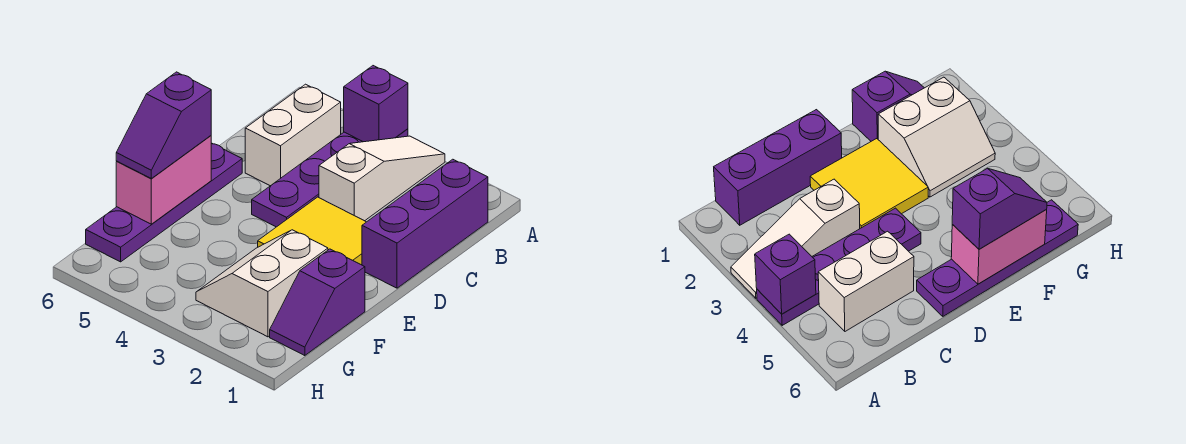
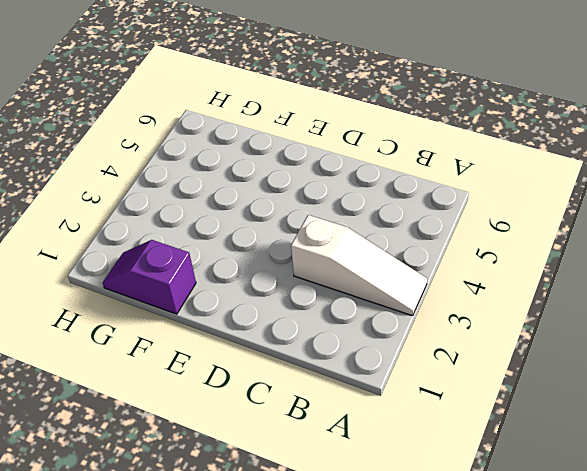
none -> purple 1x4 plate [252,129,408,227]
none -> purple 1x3 brick [362,159,488,288]

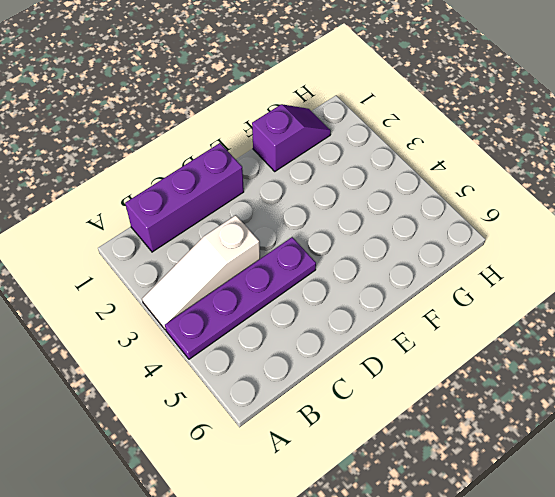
none -> white 1x2 brick [245,84,341,186]
none -> yellow 2x2 tile [258,197,366,265]

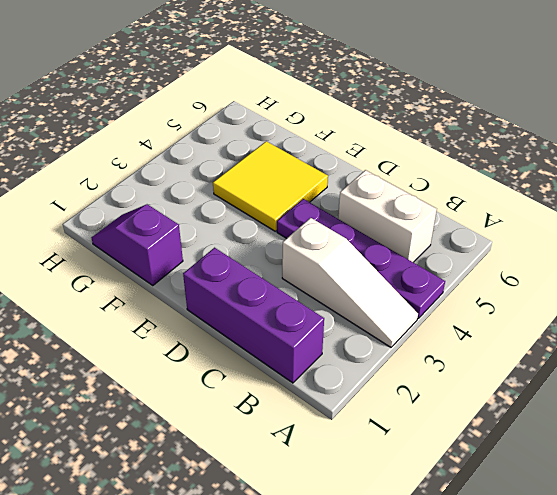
yellow 2x2 tile [213,141,328,231] -> yellow 2x2 tile moved to [258,197,366,265]
none -> purple 1x4 plate [86,143,242,262]
none -> white 2x2 slope [196,230,328,337]

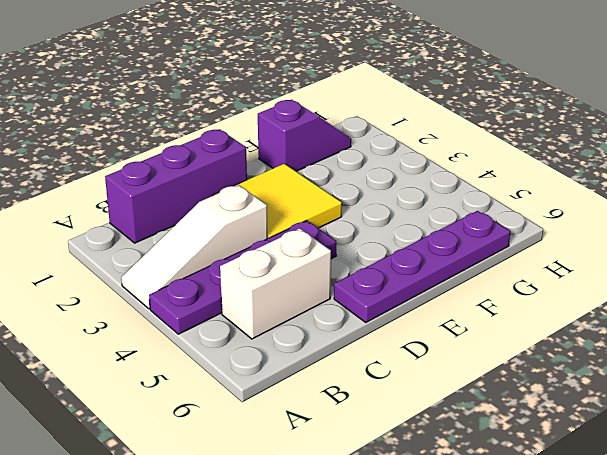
none -> white 2x2 slope [196,230,328,337]
none -> purple 1x1 brick [344,66,408,142]

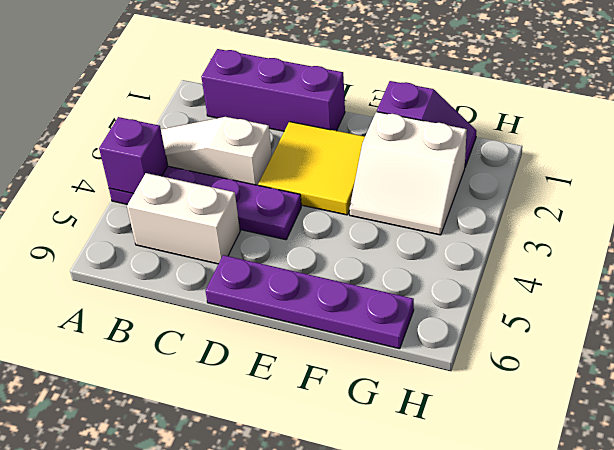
none -> pink 1x2 brick [116,136,211,224]
none -> purple 1x2 slope [116,72,211,178]

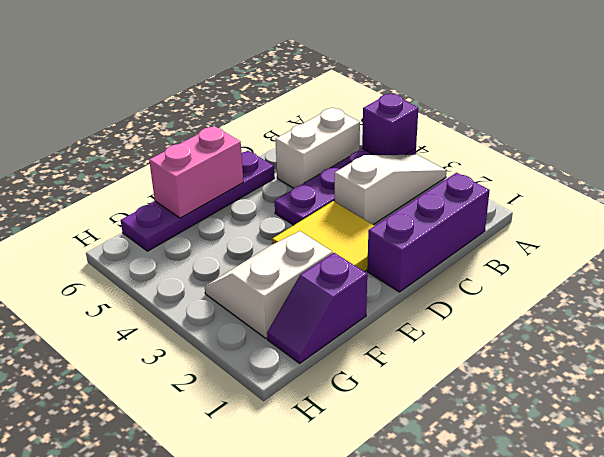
none -> purple 1x2 slope [116,72,211,178]

